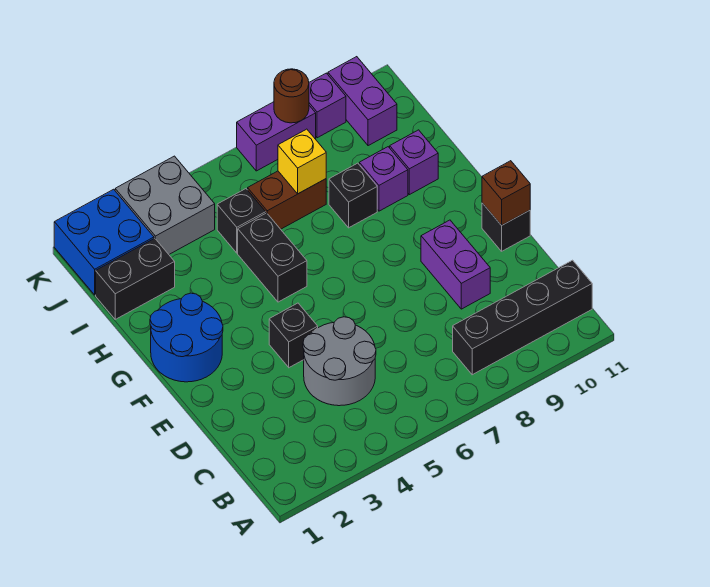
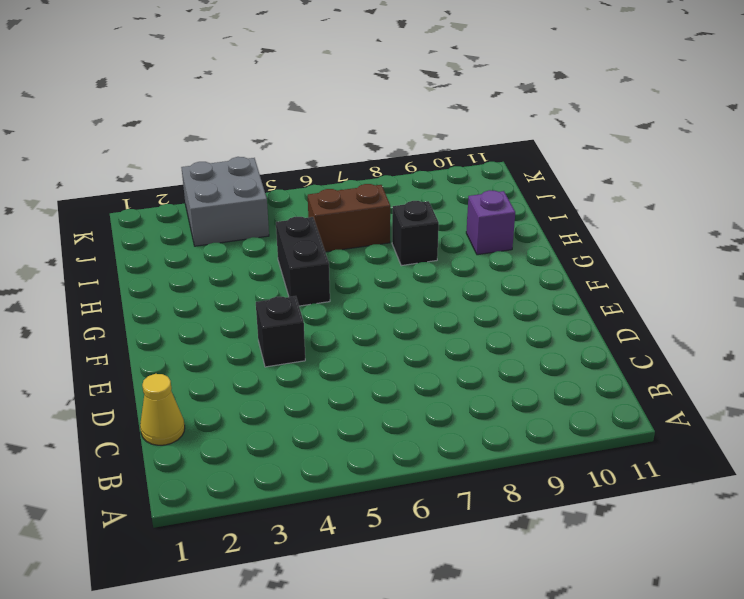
yellow 1x1 cone [140,374,185,445] -> none
none -> black 1x4 brick [453,260,592,375]
none -> grey 2x2 round brick [303,317,376,406]
none -> purple 1x2 brick [421,220,490,309]

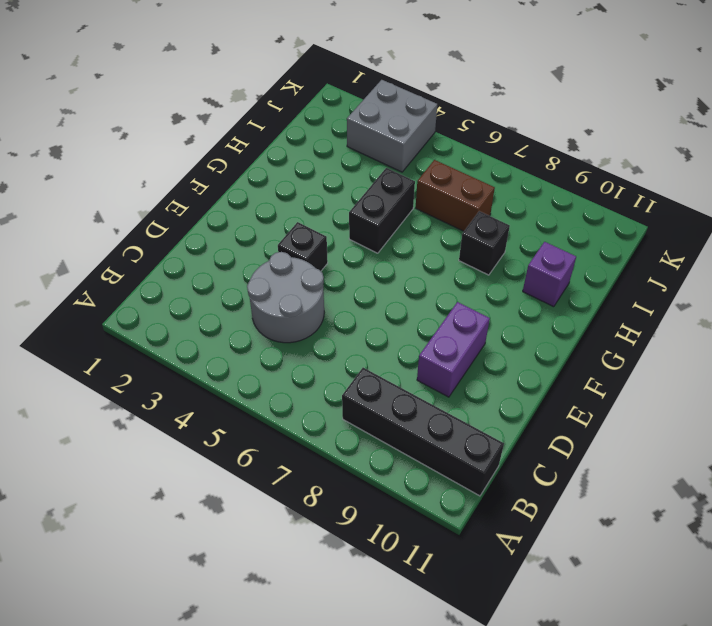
none -> black 1x1 brick [482,203,530,251]
none -> blue 2x2 round brick [150,293,223,382]
none -> purple 1x1 brick [359,147,408,211]

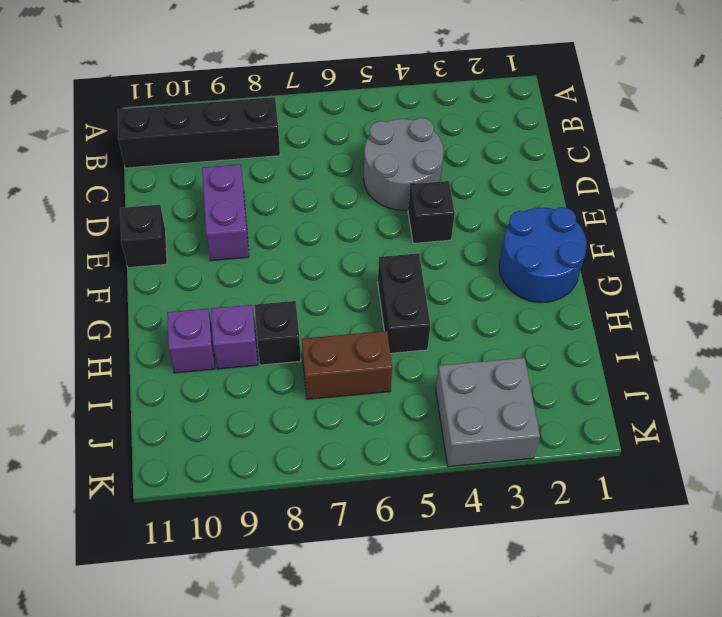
none -> black 1x2 brick [96,238,175,319]
none -> black 1x1 brick [217,189,266,253]
none -> blue 2x2 brick [54,189,154,295]

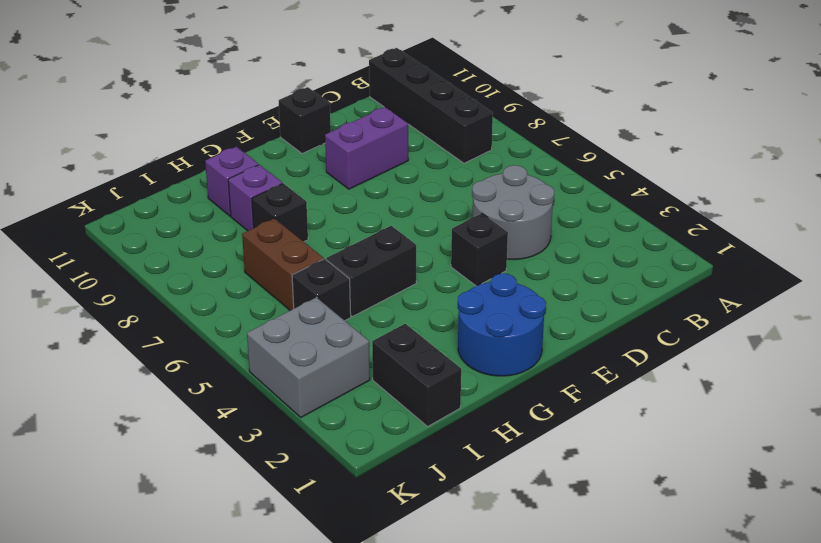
none -> blue 2x2 brick [54,189,154,295]
none -> purple 1x2 brick [328,57,397,146]
none -> purple 1x2 brick [237,102,316,171]

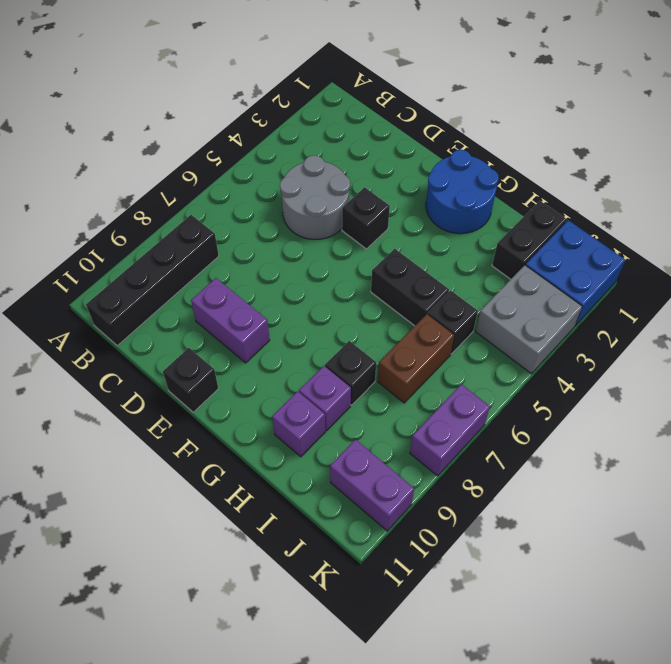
none -> purple 1x1 brick [309,73,346,138]
none -> brown 1x1 brick [482,161,530,225]
none -> yellow 1x1 brick [278,129,326,194]

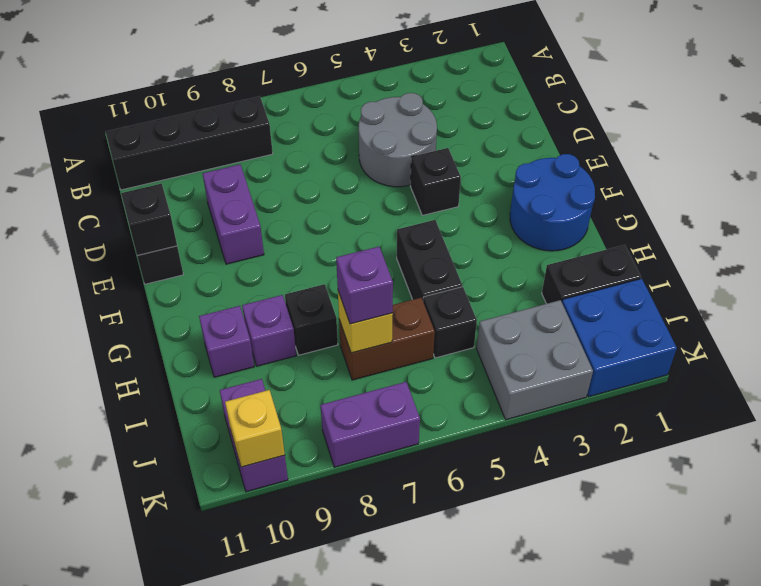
black 1x1 brick [121,183,177,256] -> brown 1x1 brick [482,161,530,225]
purple 1x1 brick [336,247,393,324] -> purple 1x1 brick moved to [309,73,346,138]
yellow 1x1 brick [225,390,285,467] -> none
none -> brown 1x1 round brick [274,69,309,123]

